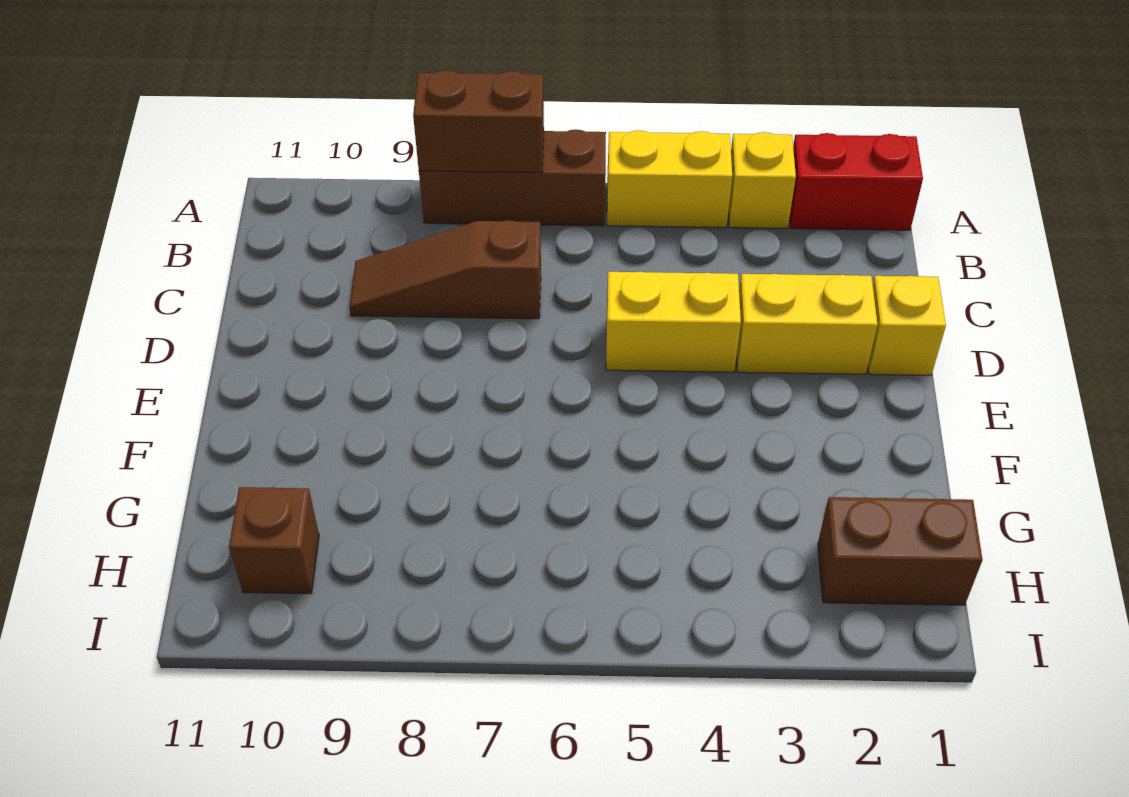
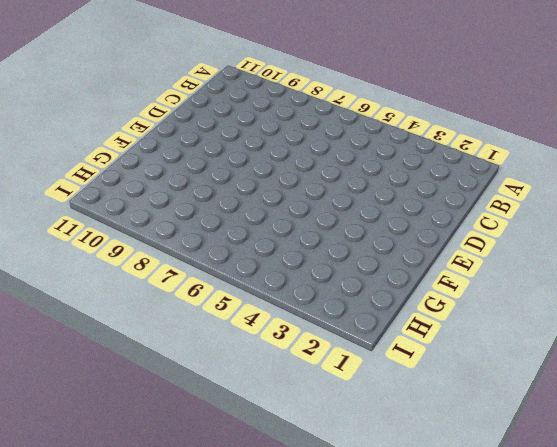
none -> red 1x2 brick [790,133,923,230]
none -> yellow 1x1 brick [728,132,796,229]

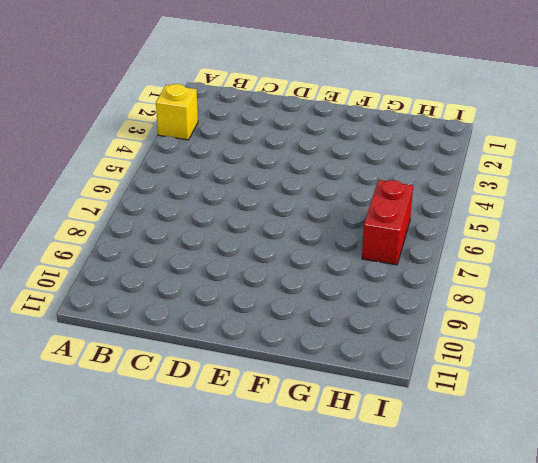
red 1x2 brick [362,180,413,265] -> red 1x2 brick moved to [790,133,923,230]
none -> yellow 1x2 brick [607,130,732,228]
none -> brown 1x3 brick [419,130,606,226]

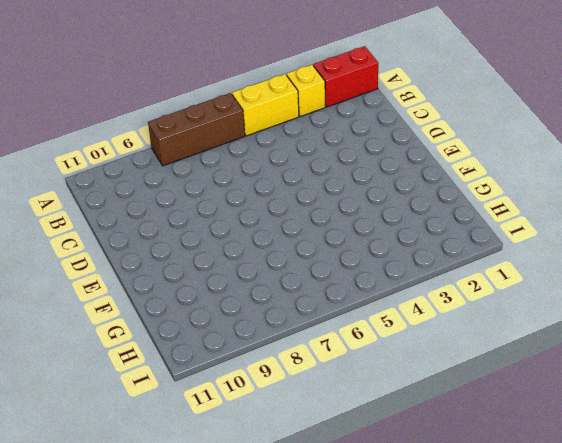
none -> brown 1x3 slope [350,220,541,319]
none -> yellow 1x1 brick [868,276,946,375]

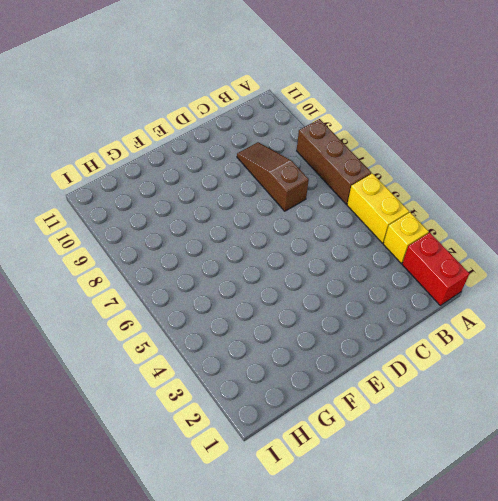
none -> yellow 1x1 brick [868,276,946,375]
none -> yellow 1x2 brick [736,274,878,374]

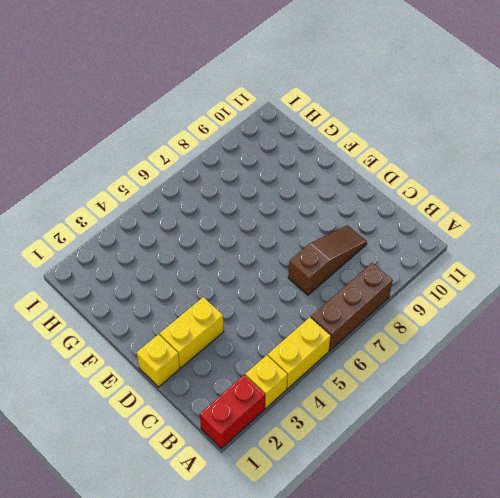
none -> yellow 1x2 brick [606,272,741,372]
none -> brown 1x2 brick [818,497,983,605]

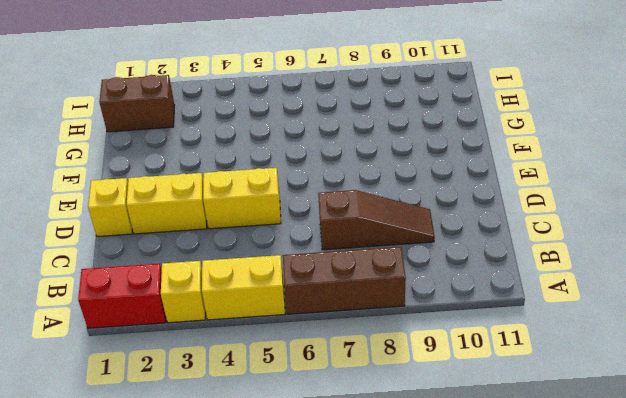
none -> brown 1x1 brick [229,487,319,594]
none -> brown 1x2 brick [413,70,544,173]

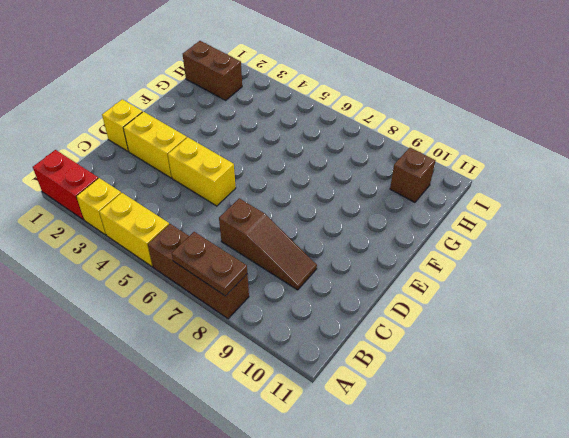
brown 1x2 plate [172,232,247,296] -> brown 1x2 brick [413,70,544,173]

